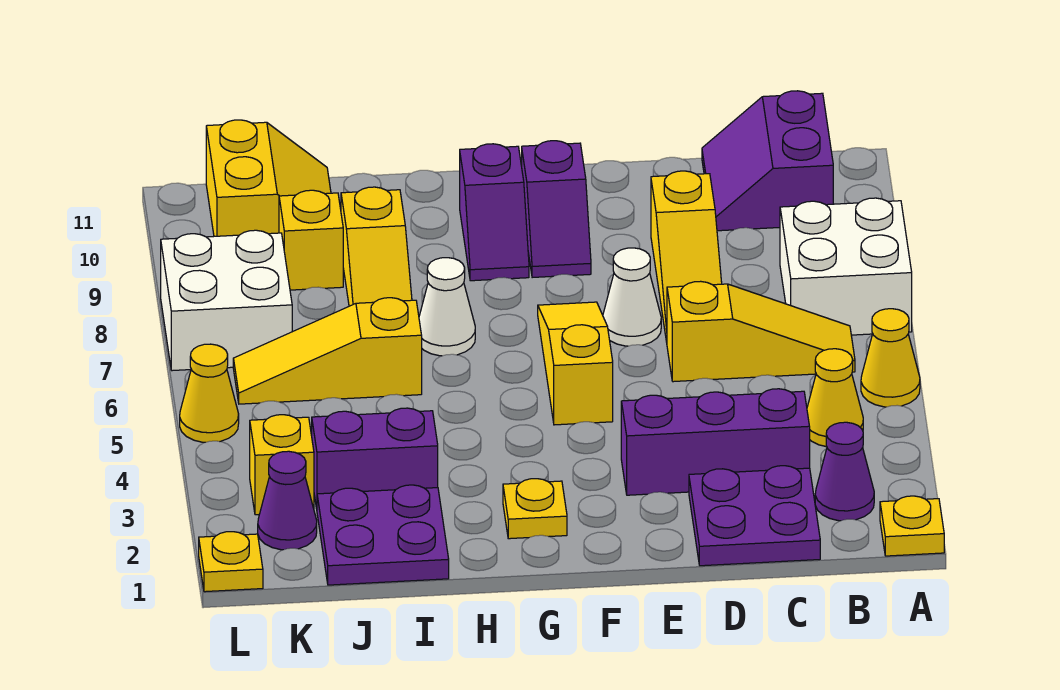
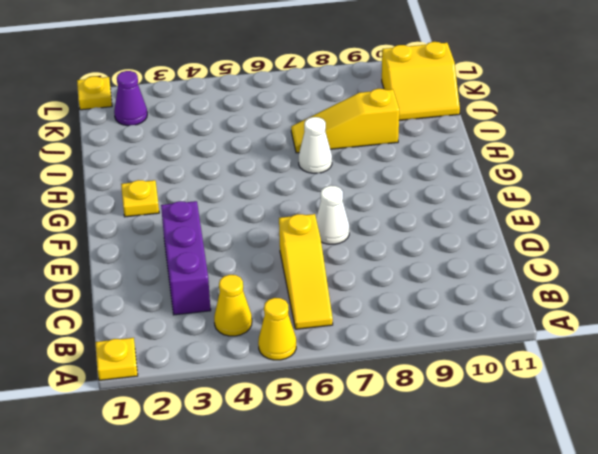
none -> white 2x2 brick [780,198,912,335]
none -> purple 1x1 cone [815,422,874,521]
none -> purple 2x2 slope [702,91,833,231]

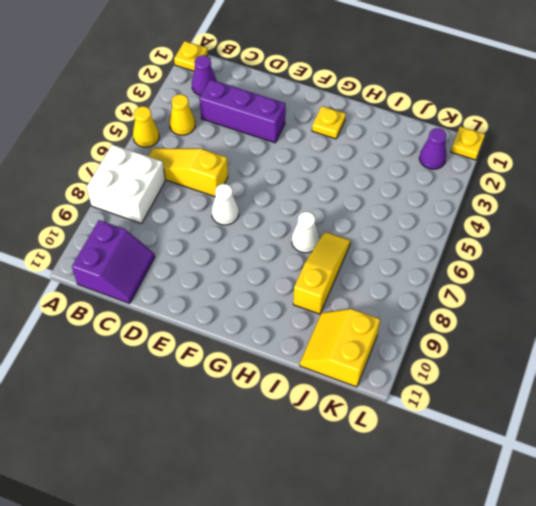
none -> purple 2x2 plate [689,466,820,566]
none -> yellow 1x3 slope [651,171,722,342]
none -> yellow 1x3 slope [538,302,613,425]

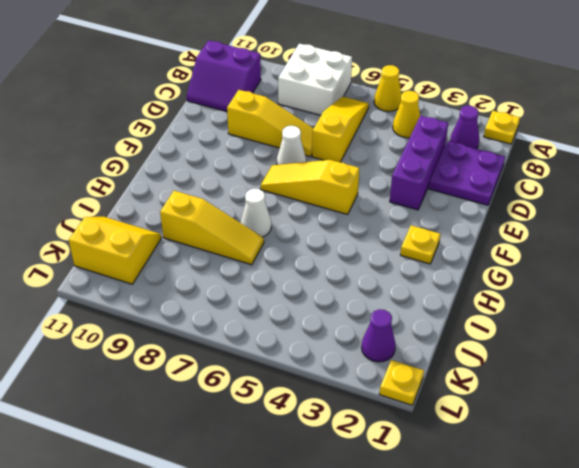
none -> purple 1x2 slope [522,141,591,278]
none -> purple 1x2 slope [460,144,529,281]
none -> purple 2x2 plate [317,485,449,585]

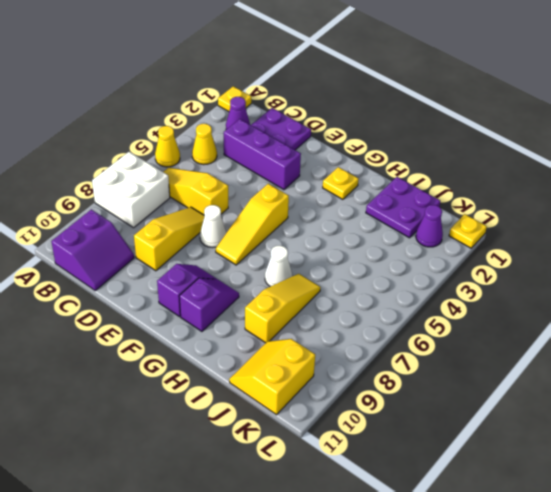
none -> purple 1x2 brick [312,408,438,509]
none -> yellow 1x3 slope [233,298,422,404]
none -> yellow 1x1 brick [279,190,343,290]

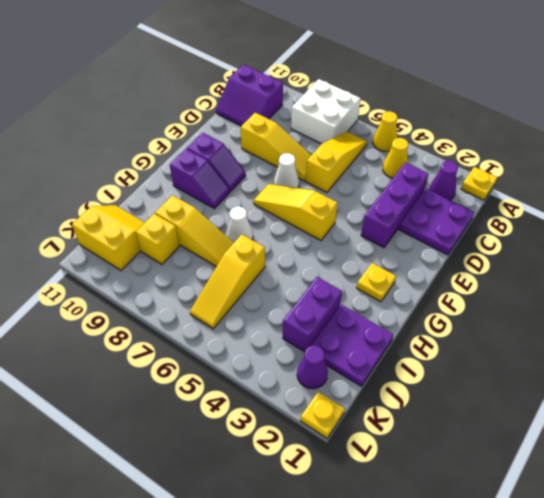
none -> yellow 1x1 brick [250,415,314,515]
none -> white 2x2 brick [161,230,292,371]
none -> yellow 1x1 cone [180,344,239,442]

